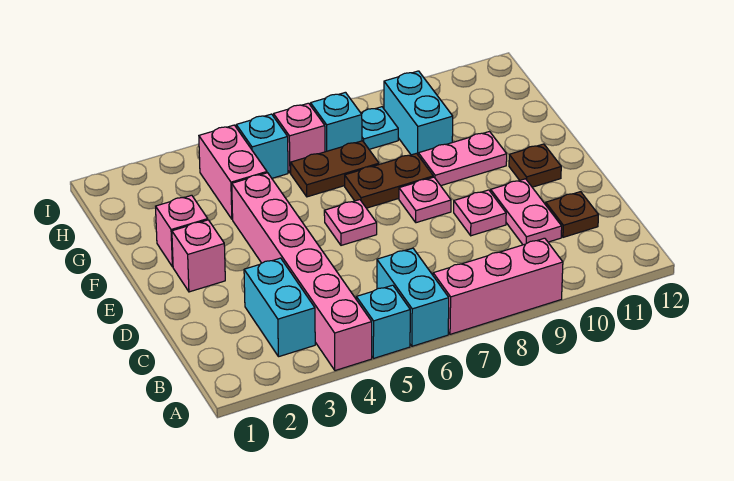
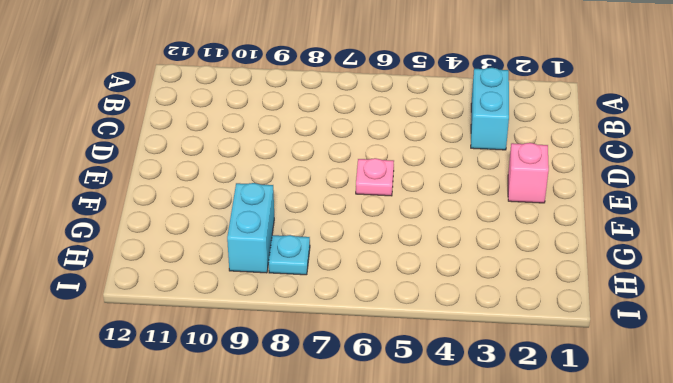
none -> pink 1x6 brick [232,173,372,371]
none -> cyan 1x1 brick [356,285,410,358]
none -> cyan 1x2 brick [377,248,449,346]

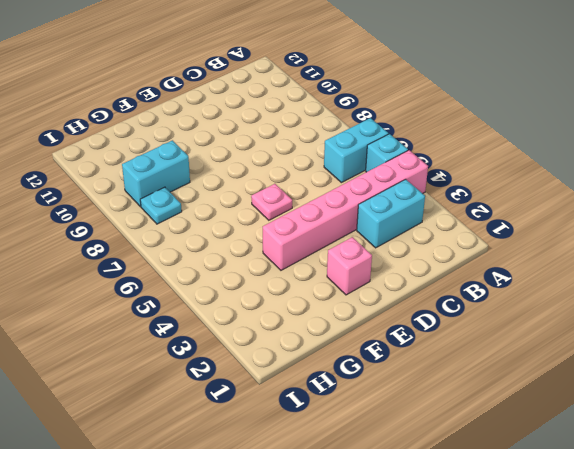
none -> pink 1x3 brick [433,238,563,334]
none -> pink 1x2 plate [491,179,562,245]
none -> brown 1x1 plate [546,192,598,237]

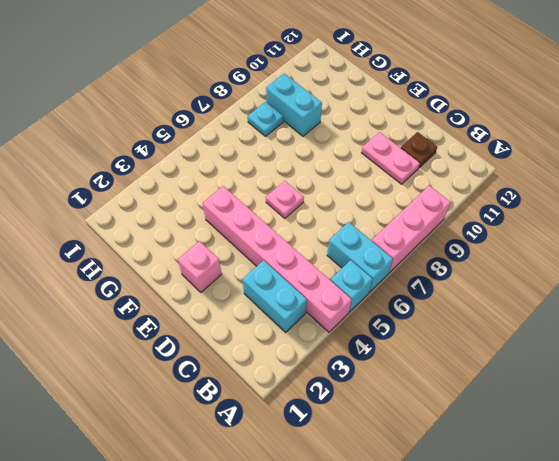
none -> pink 1x1 plate [454,190,506,236]
none -> pink 1x1 plate [399,177,451,223]
none -> brown 1x1 plate [509,144,561,187]

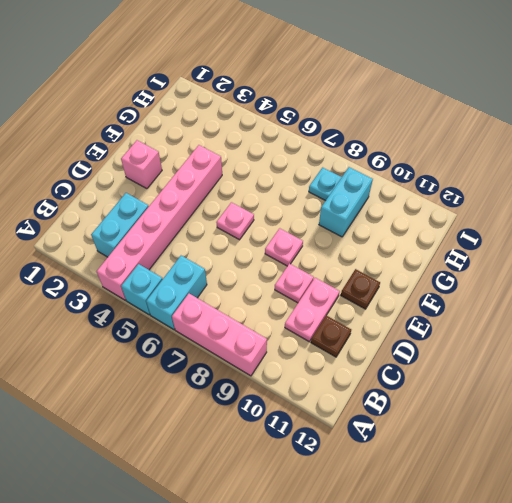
none -> pink 1x1 brick [156,195,208,267]
none -> brown 1x2 plate [345,153,433,208]
none -> pink 1x2 plate [418,132,507,186]

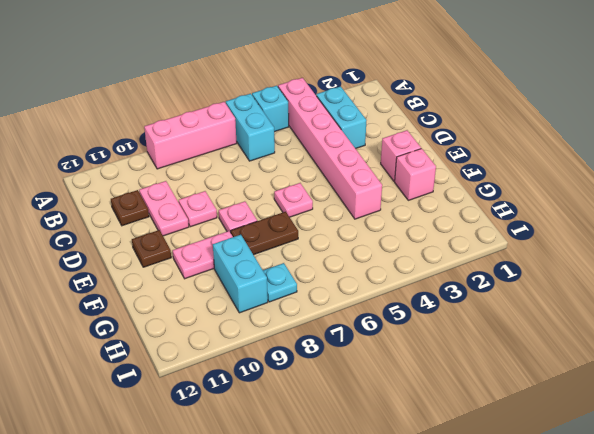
none -> pink 1x2 brick [199,125,267,219]
none -> brown 1x2 plate [291,141,379,197]
none -> cyan 1x1 brick [236,114,288,178]

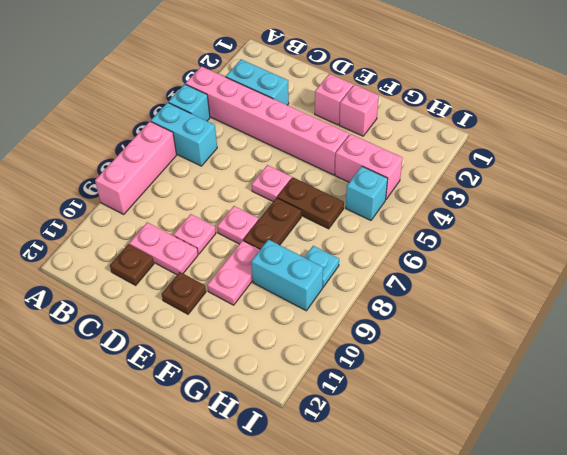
brown 1x2 plate [277,177,344,229] -> brown 1x2 plate turned to [291,141,379,197]
none -> pink 1x1 brick [274,103,325,173]
none -> cyan 1x1 brick [311,92,362,152]

